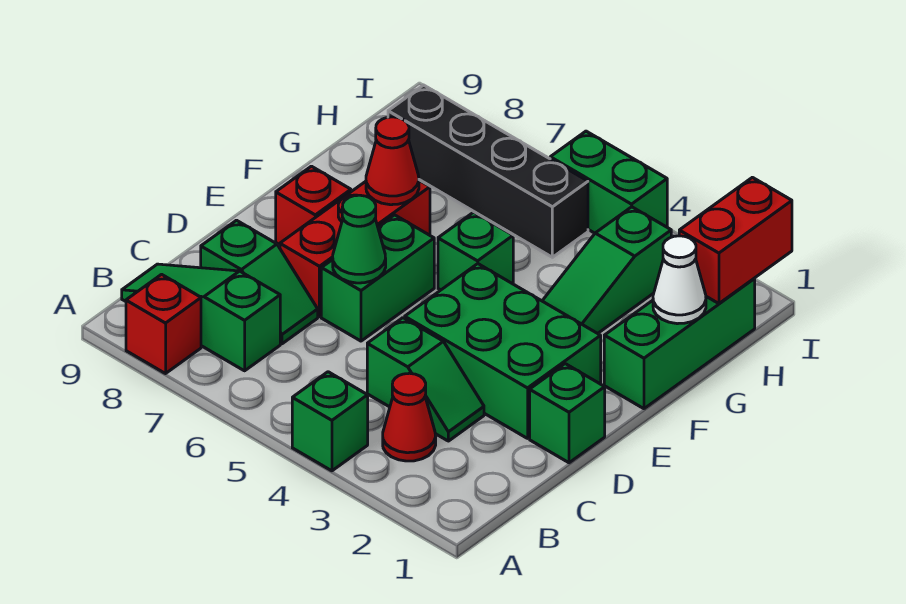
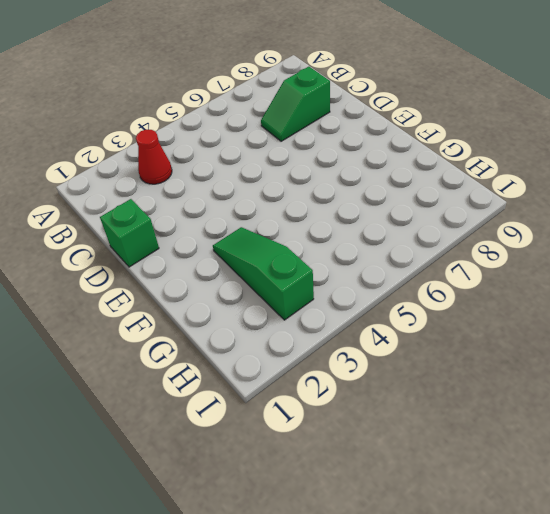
none -> green 1x1 brick [292,372,368,471]
none -> red 1x1 brick [126,274,201,374]
none -> green 1x3 slope [122,264,280,371]

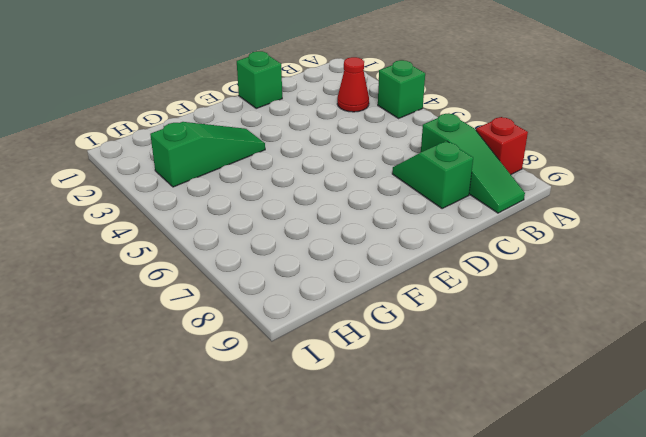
none -> green 1x2 slope [367,318,484,441]
none -> green 2x3 brick [405,264,601,438]
none -> green 1x2 brick [321,215,434,341]

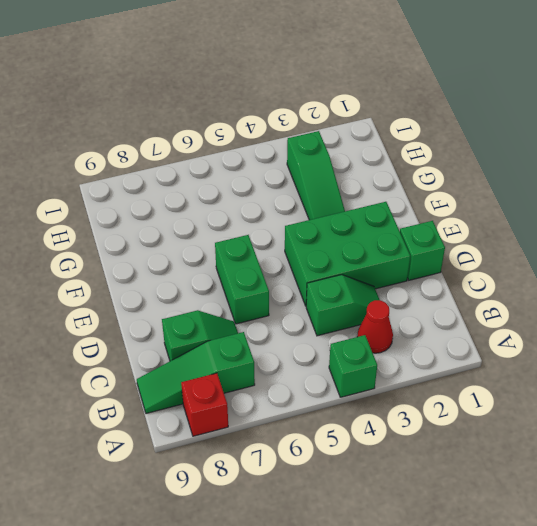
none -> red 1x3 brick [280,180,430,317]
none -> red 1x1 brick [276,166,351,245]
none -> green 1x3 brick [604,279,755,409]

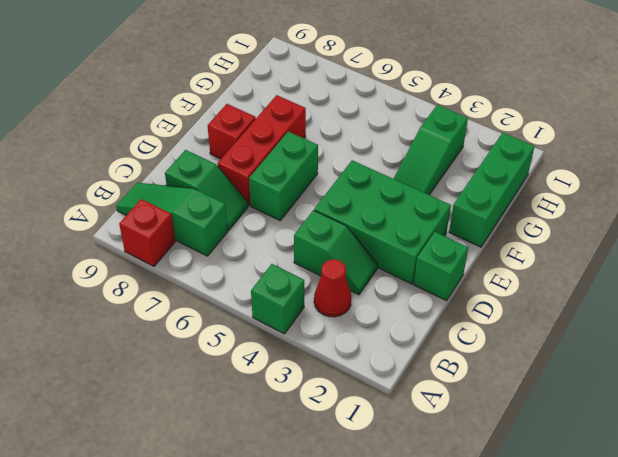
none -> green 1x1 brick [438,212,513,290]
none -> black 1x4 brick [388,85,588,257]
none -> green 1x2 brick [550,131,667,233]

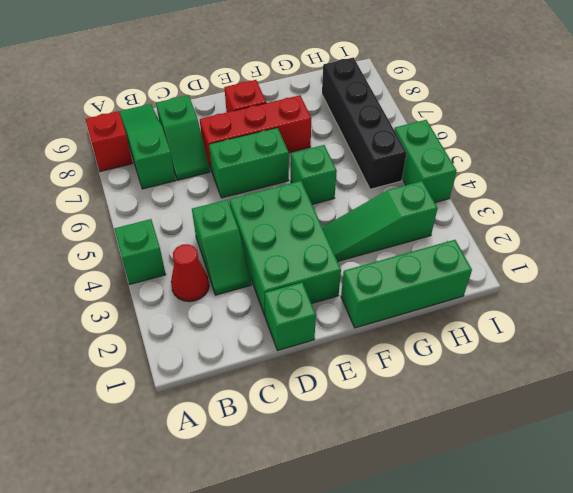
none -> green 1x1 cone [333,195,386,283]
none -> red 1x1 cone [366,117,419,205]
none -> white 1x1 cone [653,236,706,324]

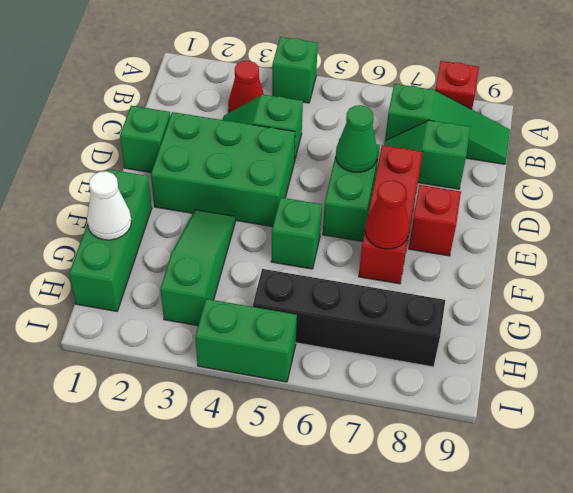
none -> red 1x2 brick [679,177,792,304]

